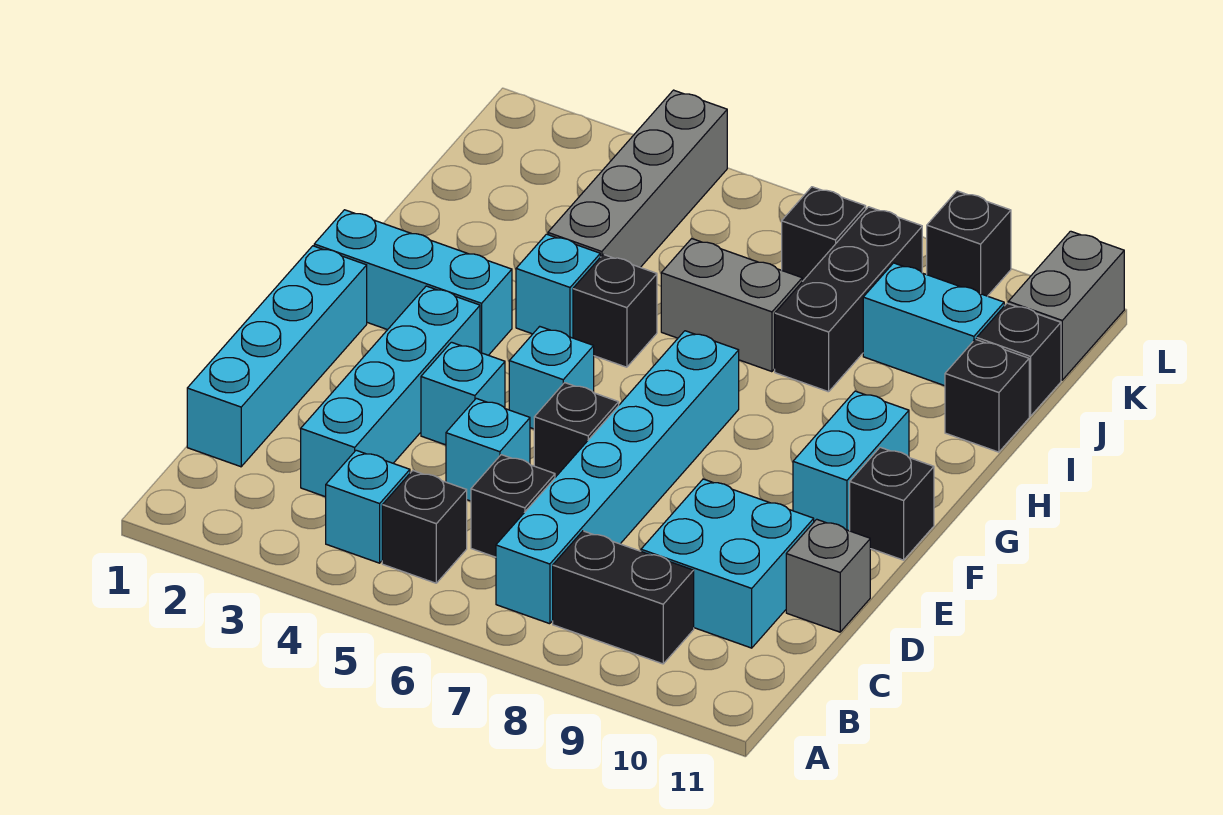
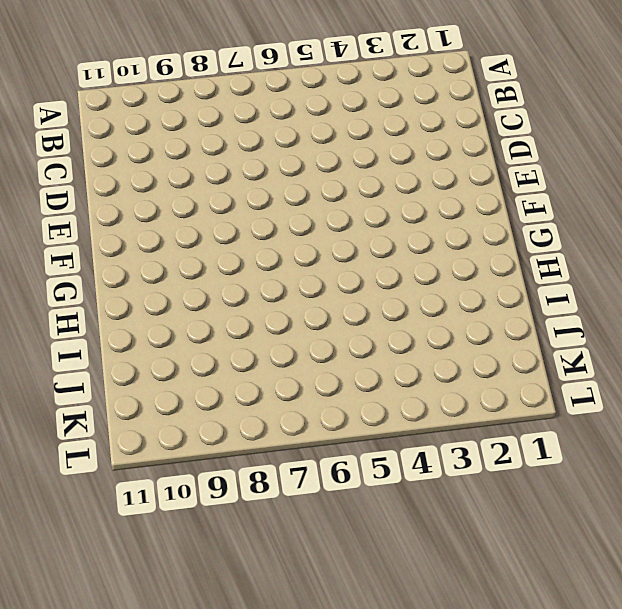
none -> cyan 1x1 brick [326,450,410,563]
none -> black 1x1 brick [382,471,467,583]
none -> cyan 1x6 brick [496,331,739,624]

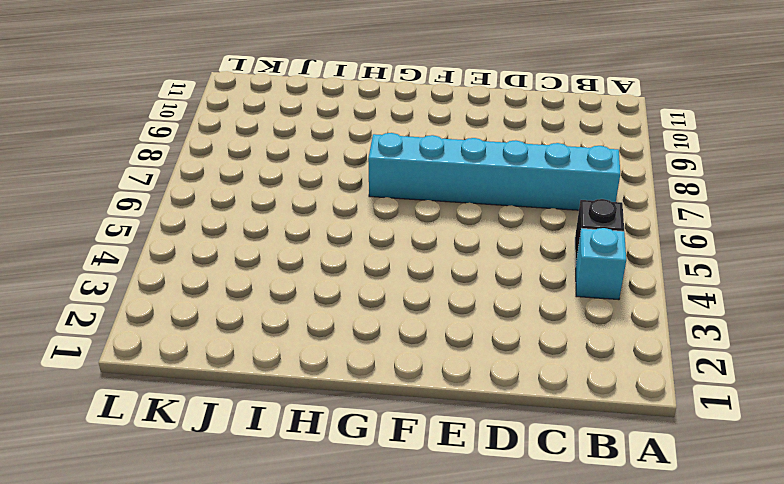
none -> black 1x2 brick [553,531,694,664]
none -> cyan 1x4 brick [187,246,367,467]
none -> cyan 1x4 brick [301,286,480,497]

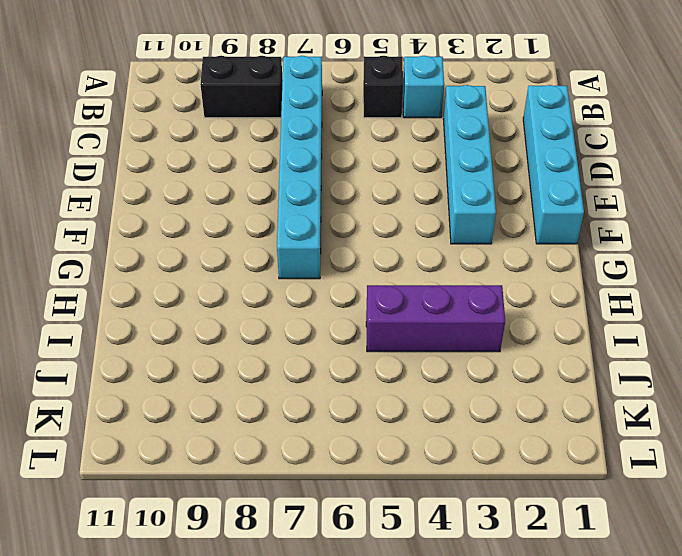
purple 1x3 brick [366,285,505,352] -> grey 1x4 brick [548,90,727,267]
none -> black 1x1 brick [471,455,555,557]
none -> cyan 2x2 brick [641,479,814,648]
none -> cyan 1x1 brick [446,398,530,501]

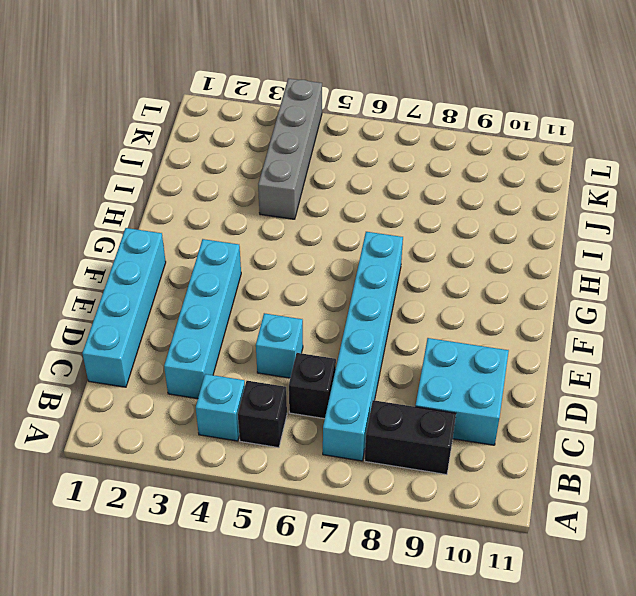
none -> grey 1x1 brick [786,519,870,632]
none -> cyan 1x1 brick [421,342,505,445]
none -> black 1x1 brick [534,383,619,477]

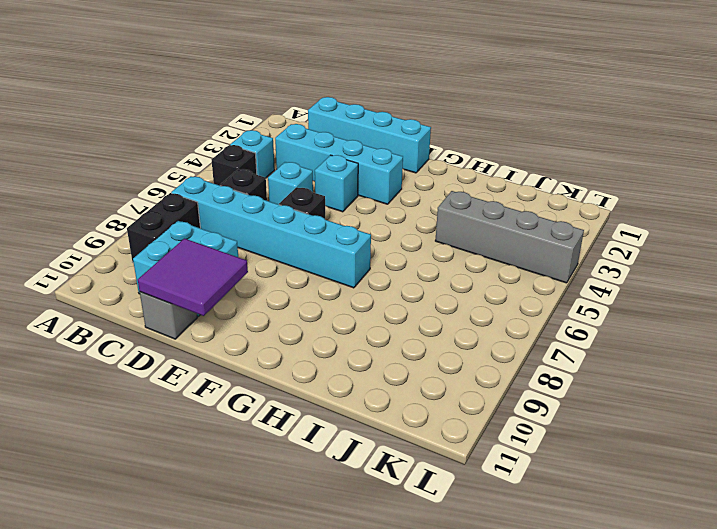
purple 2x2 tile [138,239,248,316] -> none
none -> cyan 1x1 brick [509,326,594,429]
none -> cyan 1x2 brick [793,391,909,531]
none -> black 1x1 brick [850,447,934,560]

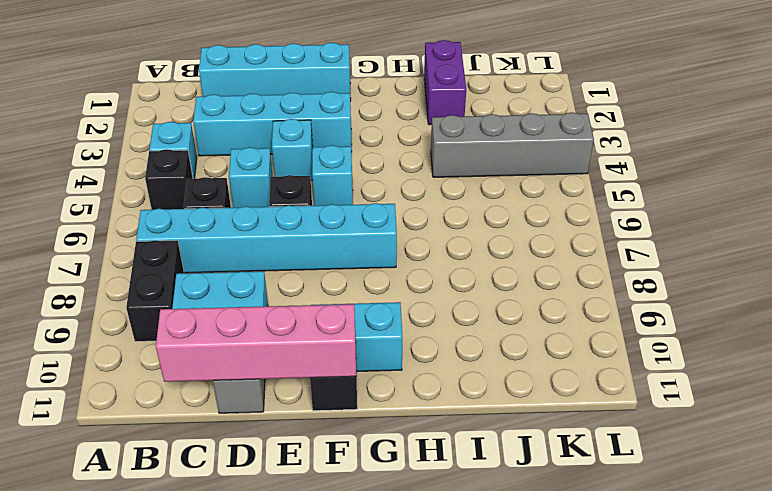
pink 1x4 brick [156,304,356,382] -> none
purple 1x2 brick [424,40,466,125] -> none
none -> cyan 1x3 brick [314,210,512,355]
none -> cyan 1x1 brick [516,234,600,338]
none -> black 1x1 brick [573,254,657,367]

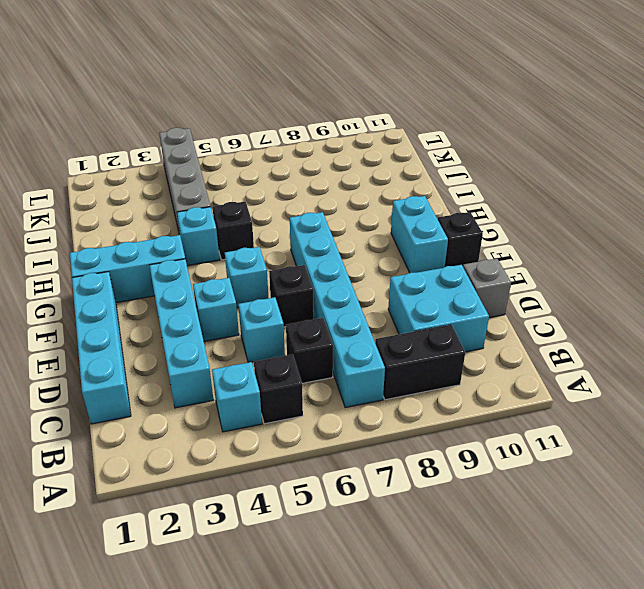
none -> grey 1x2 brick [661,239,802,372]
none -> black 1x3 brick [775,207,922,392]
none -> black 1x1 brick [945,339,1029,452]

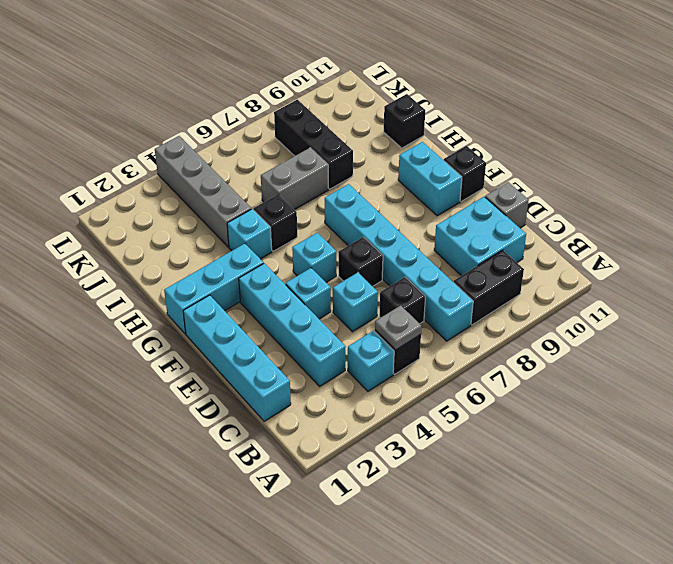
grey 1x1 plate [375,305,422,350] -> none
none -> cyan 1x2 brick [863,263,1004,386]
none -> black 1x1 brick [977,303,1061,416]
none -> black 1x1 brick [782,187,866,282]

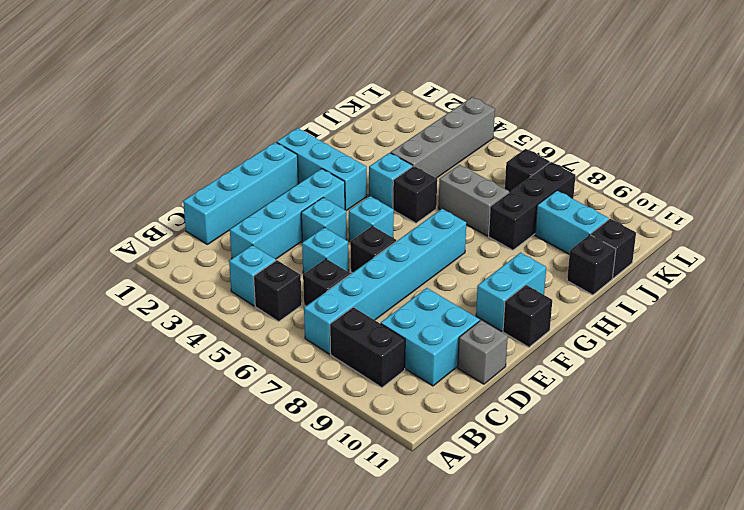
none -> grey 1x2 brick [1008,231,1124,380]
none -> black 1x1 brick [927,191,1011,296]

